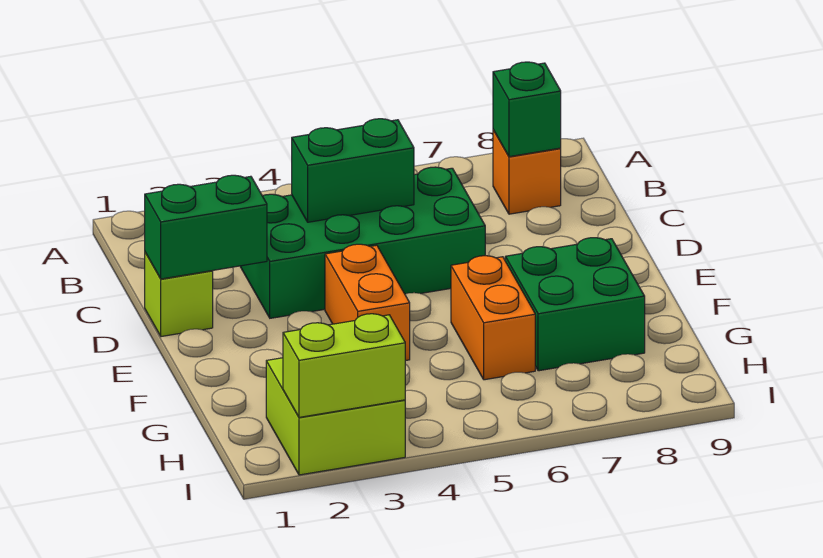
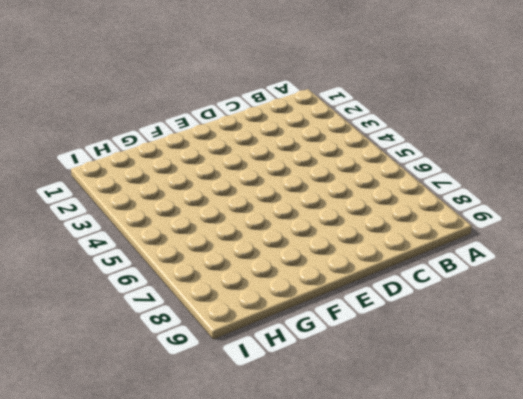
none -> orange 1x1 brick [493,130,561,214]
none -> green 2x4 brick [240,167,485,318]

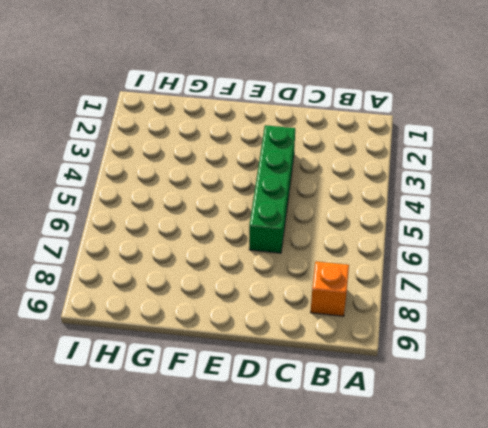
green 1x4 brick [249,125,295,253] -> green 2x4 brick [240,167,485,318]
none -> lime 1x1 brick [145,253,213,337]
none -> orange 1x2 brick [325,244,410,361]

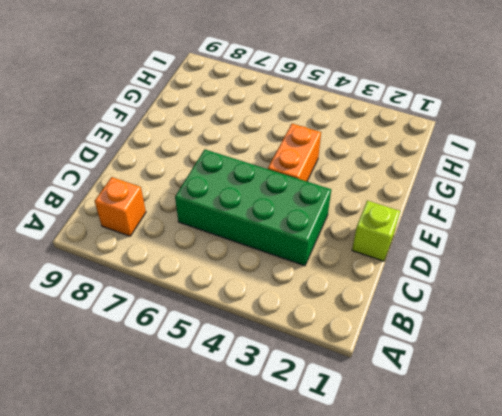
none -> orange 1x2 brick [451,256,535,380]
none -> green 2x2 brick [505,238,645,371]

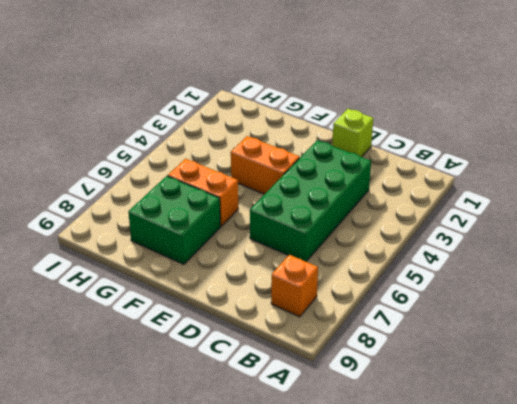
none -> lime 2x2 brick [266,358,405,475]
none -> green 1x1 brick [493,62,561,157]

